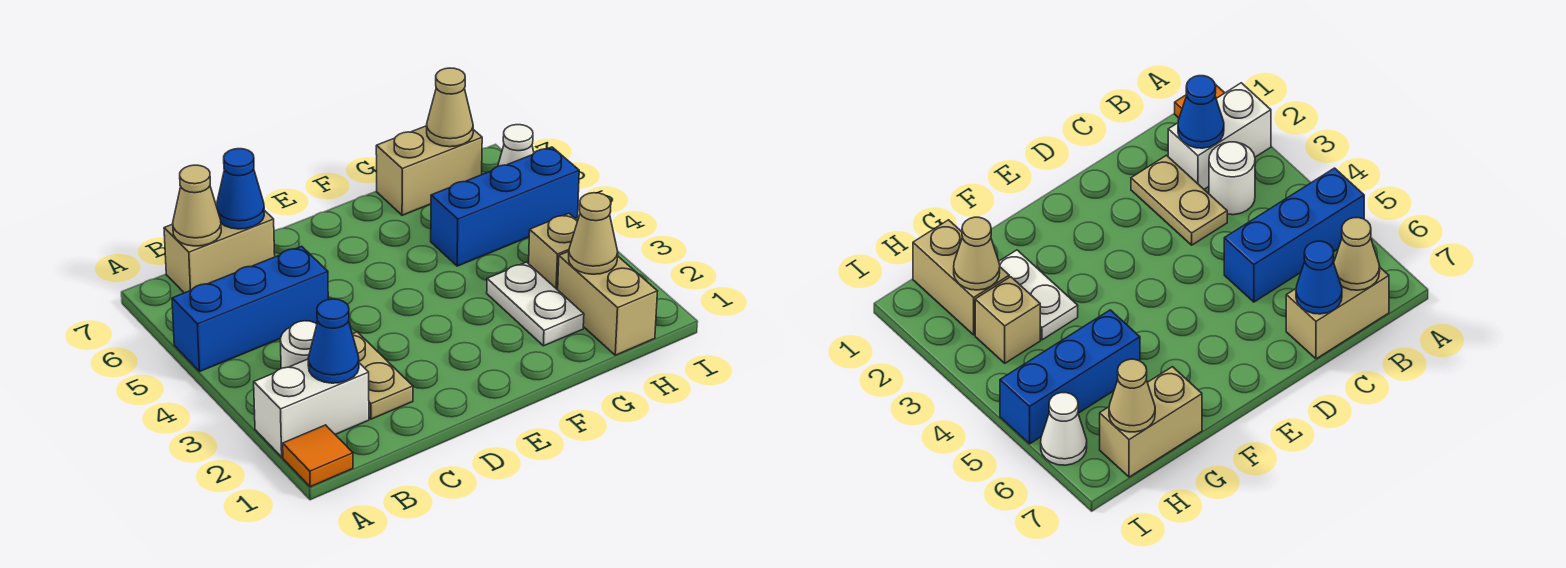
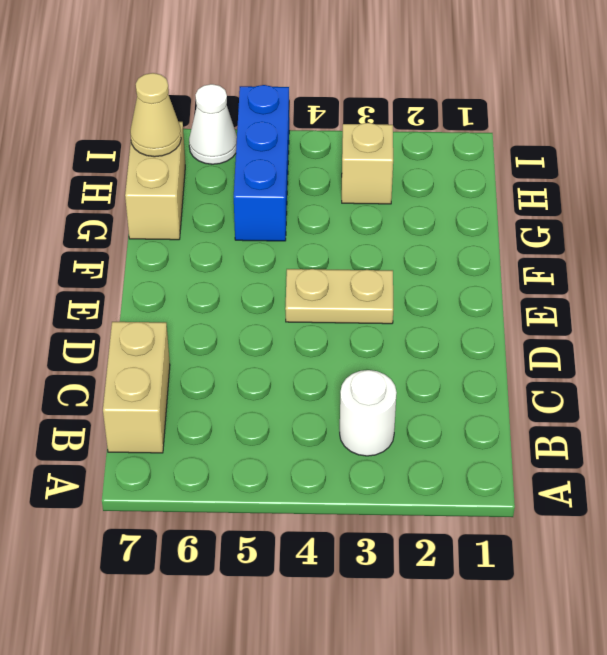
tan 1x2 plate [285,269,393,324] -> tan 1x2 plate moved to [352,332,413,419]
none -> orange 1x1 tile [283,425,353,487]
none -> white 1x2 brick [254,359,369,457]
none -> blue 1x3 brick [172,246,328,372]

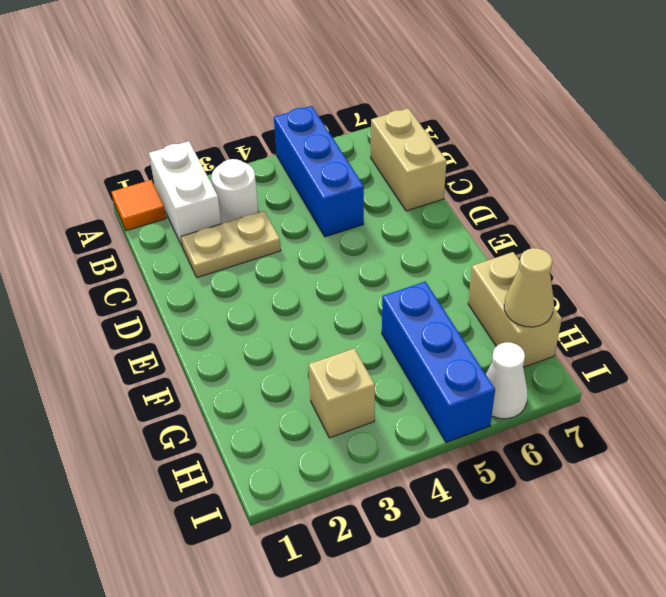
none -> white 1x2 plate [487,262,584,346]
none -> tan 1x2 brick [558,251,658,355]
none -> blue 1x1 cone [308,299,359,383]

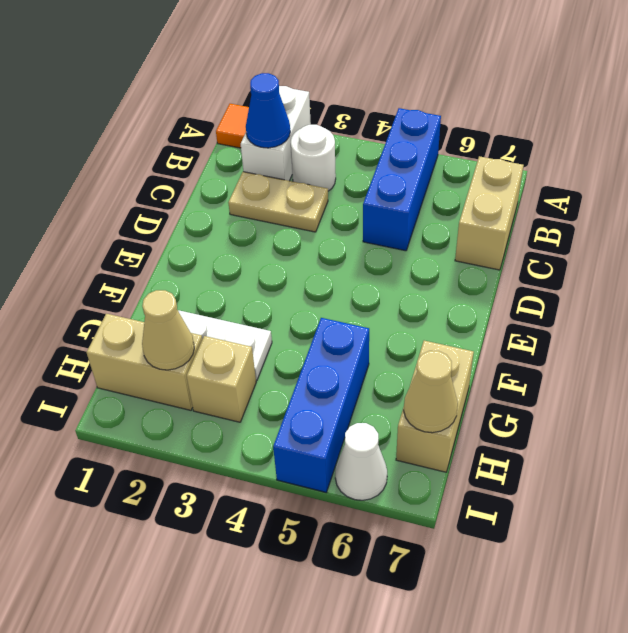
none -> tan 1x1 cone [173,165,221,246]
none -> blue 1x1 cone [216,149,264,229]

